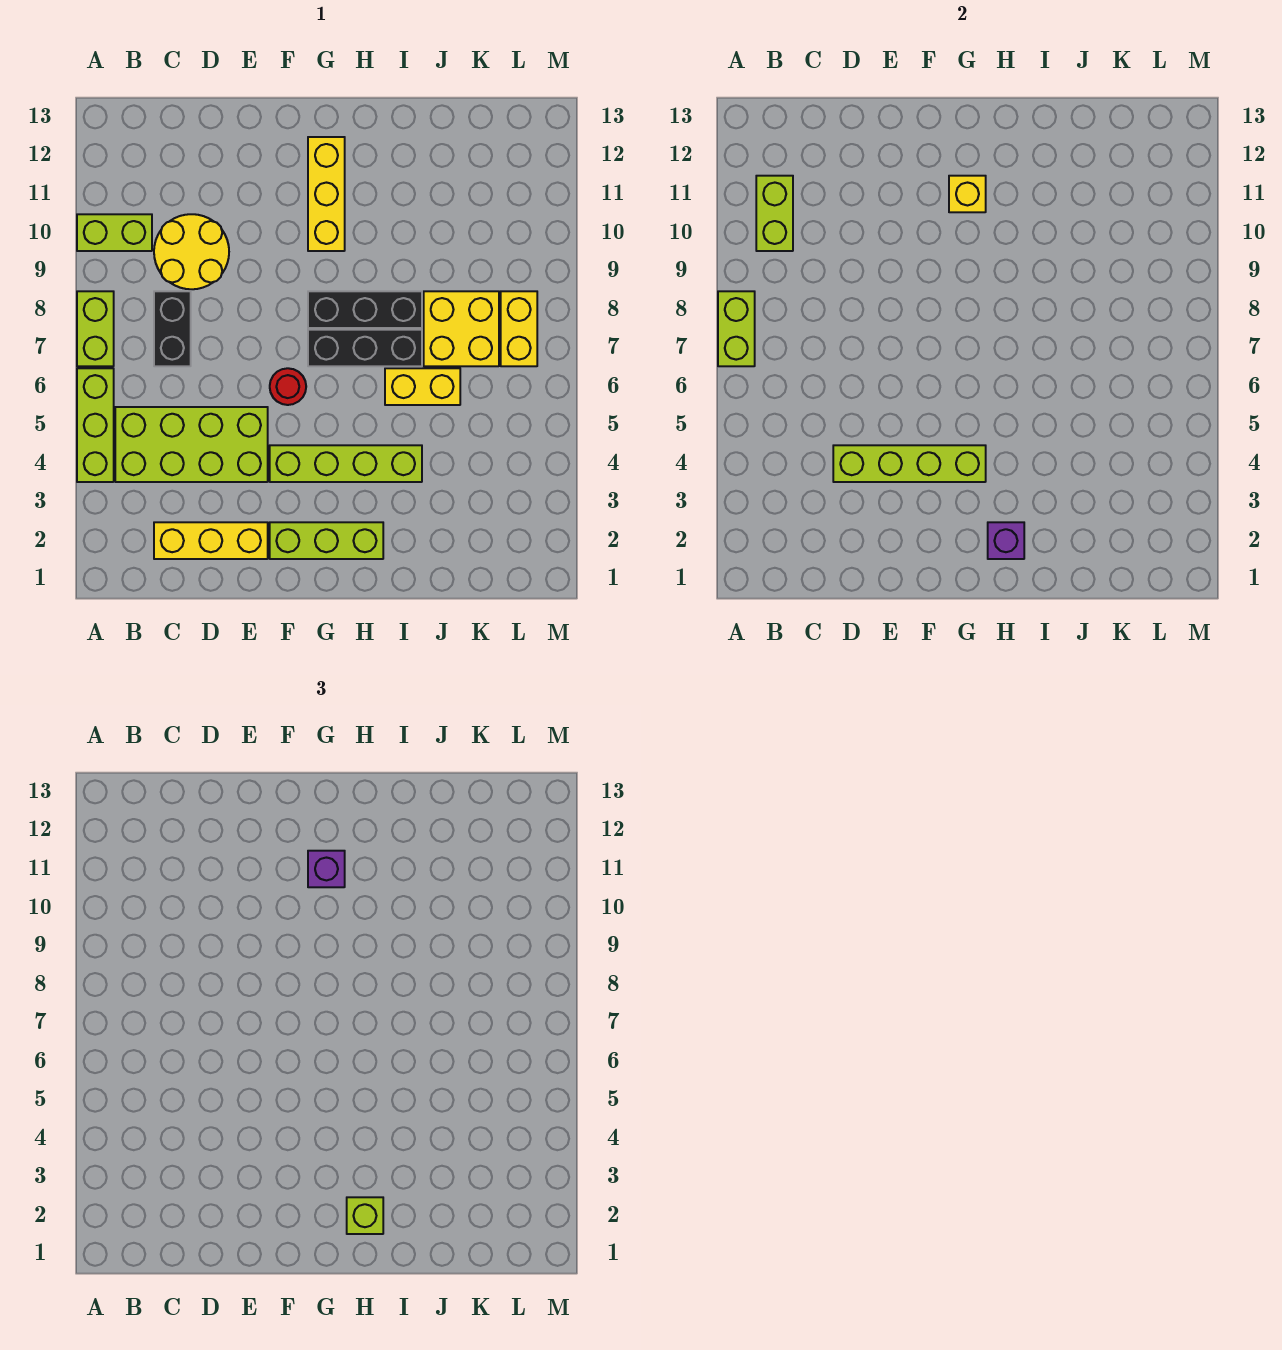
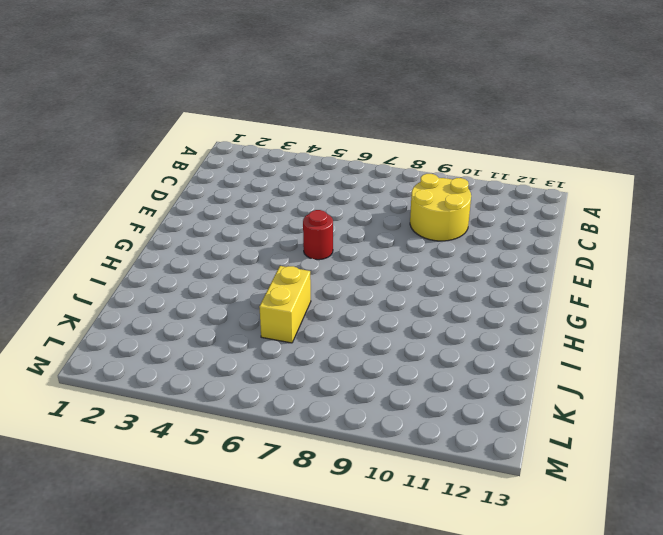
none -> lime 1x3 brick [77,368,114,482]
none -> lime 1x2 brick [77,291,114,366]
none -> lime 1x2 brick [77,214,152,251]

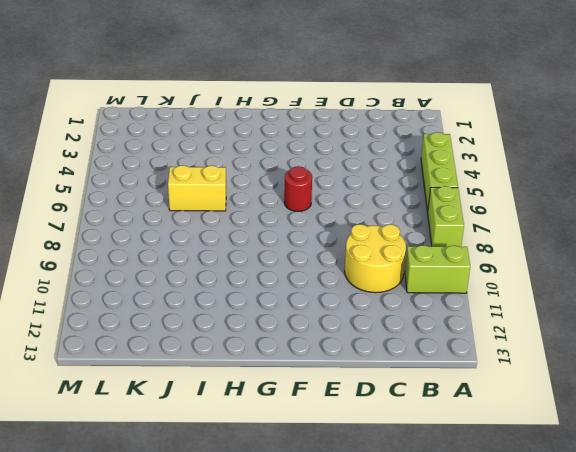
none -> lime 2x4 brick [115,407,268,482]
none -> yellow 1x3 brick [154,522,268,559]
none -> black 1x2 brick [154,291,191,366]

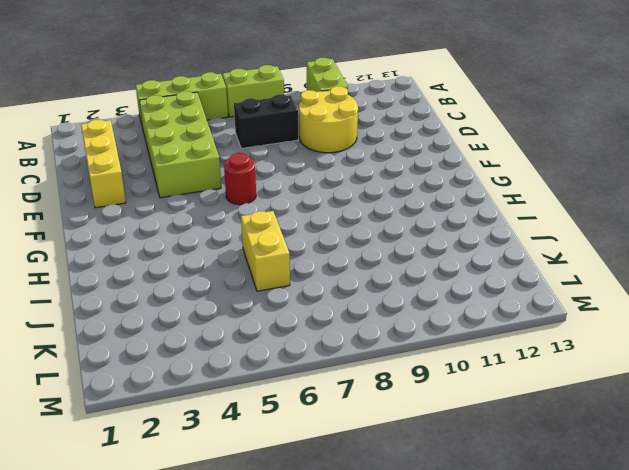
none -> lime 1x3 brick [270,522,383,559]
none -> lime 1x4 brick [270,445,422,482]
none -> black 1x3 brick [308,330,422,366]

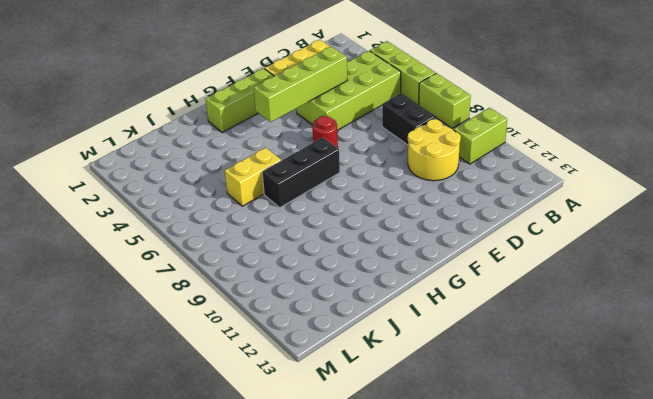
none -> lime 1x4 brick [270,445,422,482]
none -> black 1x3 brick [308,291,422,328]
none -> yellow 1x3 brick [308,137,345,251]

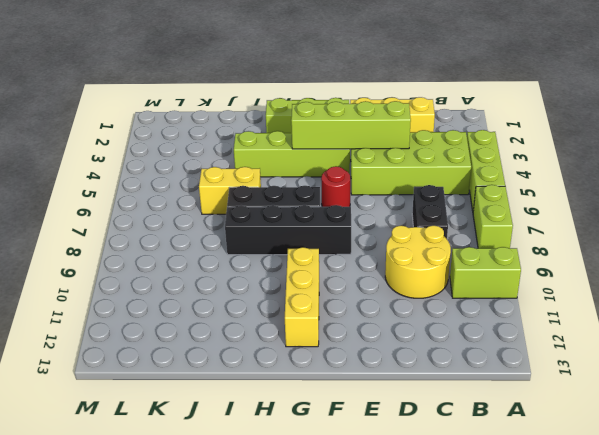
black 1x4 brick [225,205,351,255] -> black 1x3 brick [308,291,422,328]
none -> yellow 2x2 brick [424,291,499,366]
none -> yellow 1x2 brick [501,291,537,366]
none -> lime 1x2 brick [718,291,755,366]

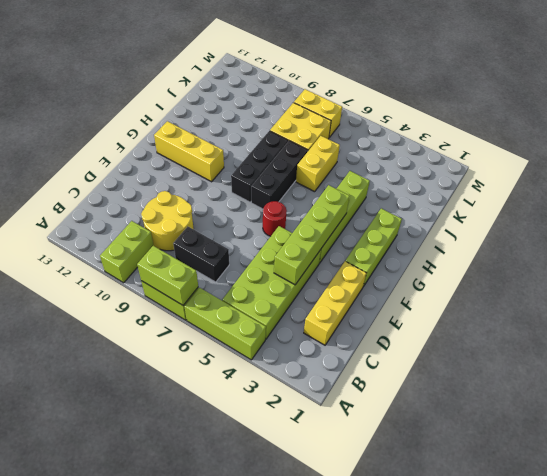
none -> lime 1x2 brick [756,176,793,251]
none -> yellow 1x1 brick [949,176,986,212]
none -> purple 1x1 brick [988,522,1024,559]

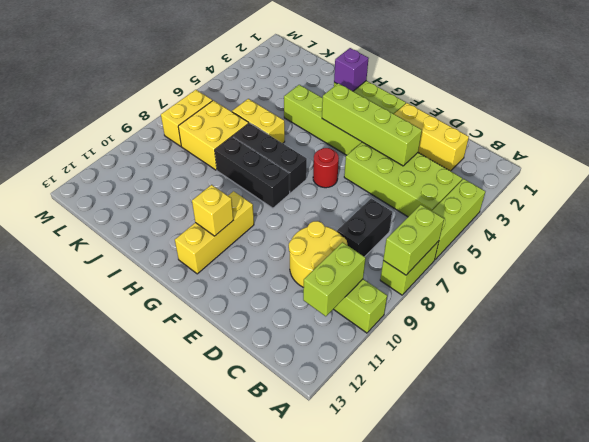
none -> purple 1x1 brick [308,851,345,887]
none -> lime 1x1 brick [347,1197,383,1234]

